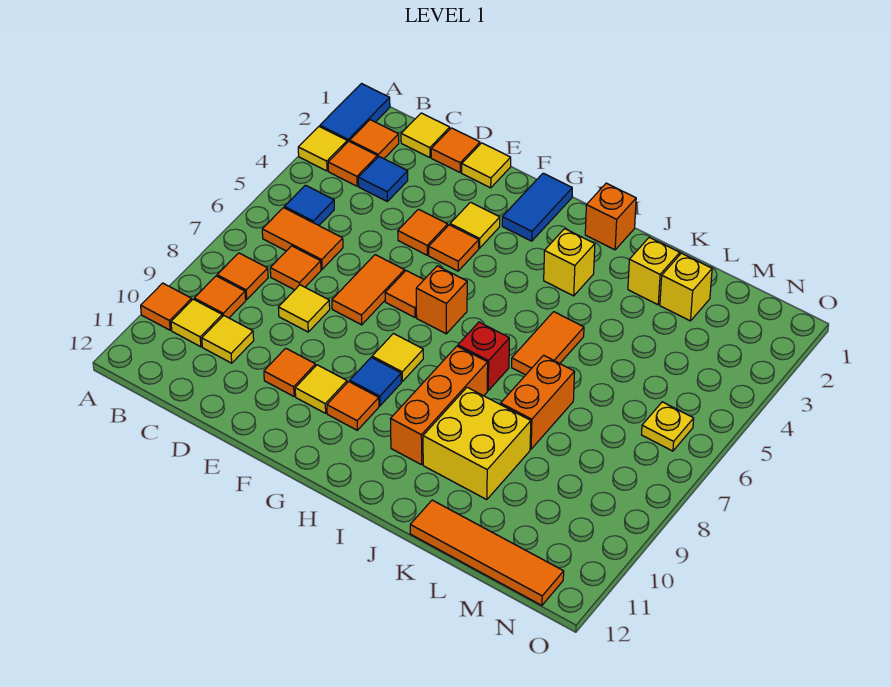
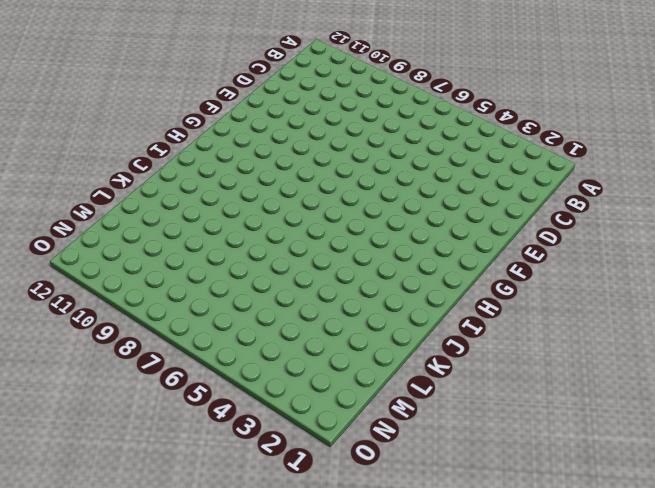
none -> blue 1x2 tile [320,84,390,142]
none -> yellow 1x1 tile [298,127,347,171]
none -> orange 1x1 tile [141,283,192,330]
none -> orange 1x1 tile [350,120,399,159]

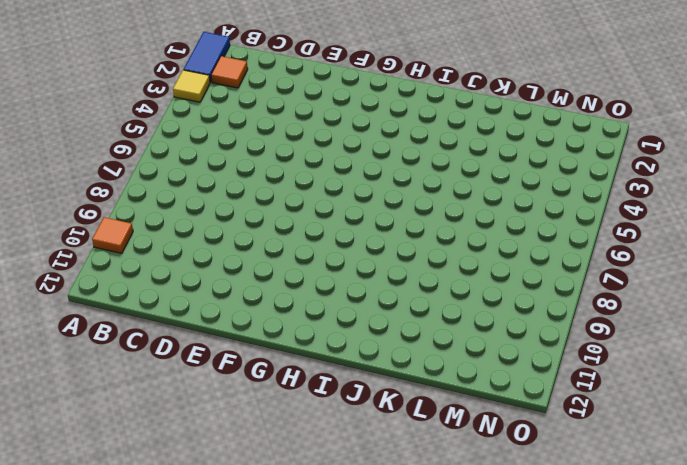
none -> orange 1x1 tile [328,141,377,186]
none -> blue 1x1 tile [284,185,334,225]
none -> orange 1x2 tile [262,208,343,269]
none -> orange 1x1 tile [217,253,268,300]

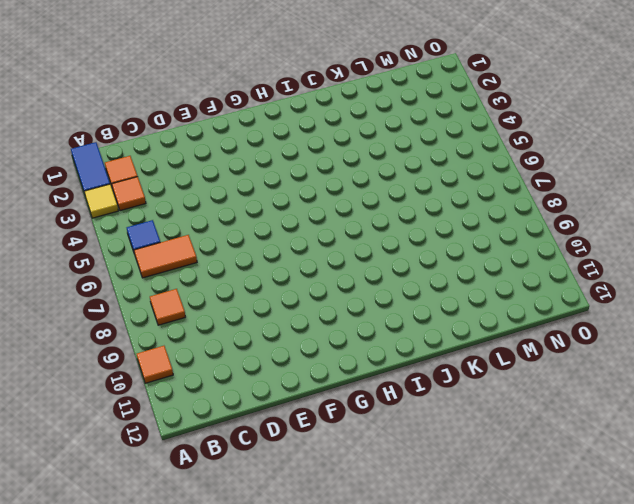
none -> orange 1x1 tile [194,276,246,318]
none -> yellow 1x1 tile [171,299,222,347]
none -> yellow 1x1 tile [401,113,450,158]
none -> blue 1x1 tile [358,157,408,201]

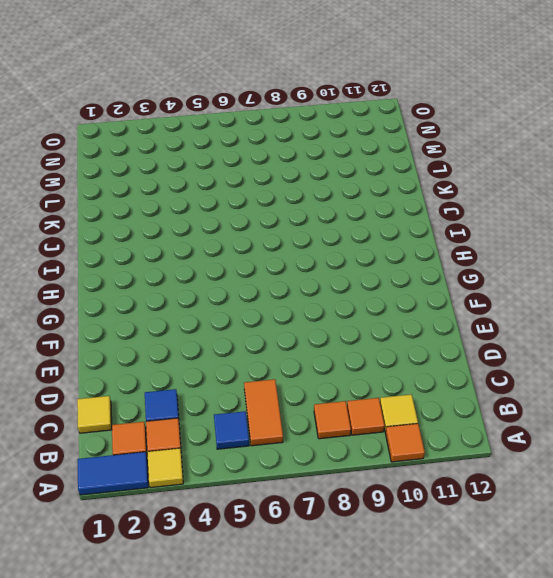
none -> orange 1x1 tile [270,246,321,290]
none -> yellow 1x1 tile [202,316,254,363]
none -> orange 1x1 tile [431,128,480,172]
none -> yellow 1x1 tile [278,285,330,332]

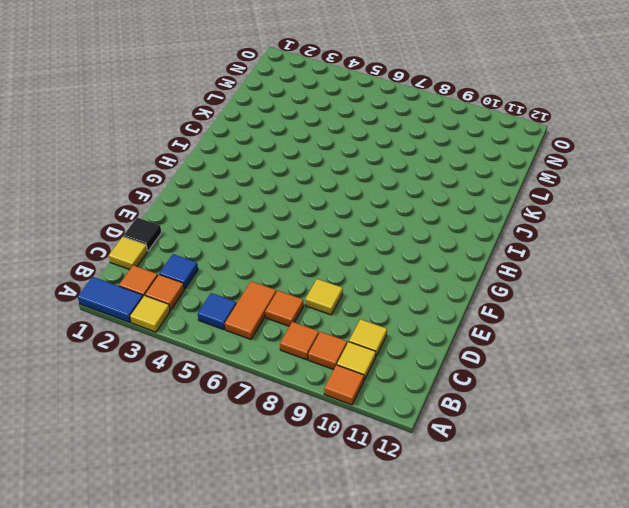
black 1x1 tile [123,218,161,251] -> orange 1x1 tile [431,128,480,172]
none -> yellow 1x1 tile [462,143,511,188]
none -> orange 1x1 tile [398,209,448,255]
none -> orange 1x2 tile [332,255,405,325]
none -> orange 1x1 tile [264,348,316,396]

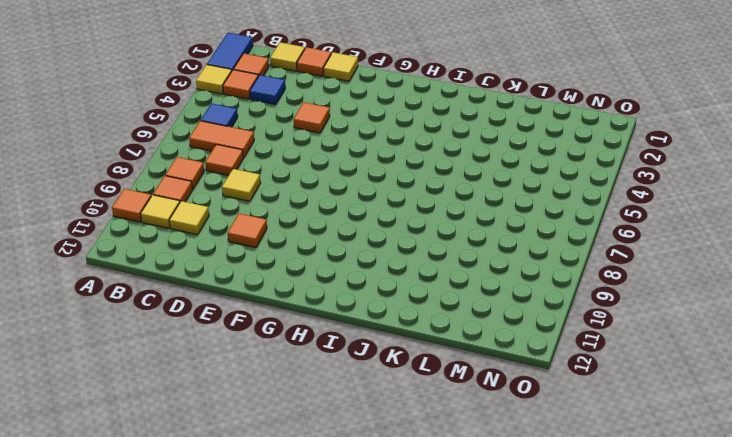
none -> orange 1x2 tile [332,255,405,325]
none -> yellow 1x1 tile [450,202,500,248]
none -> orange 1x1 tile [429,225,479,271]
none -> orange 1x1 tile [385,271,424,317]

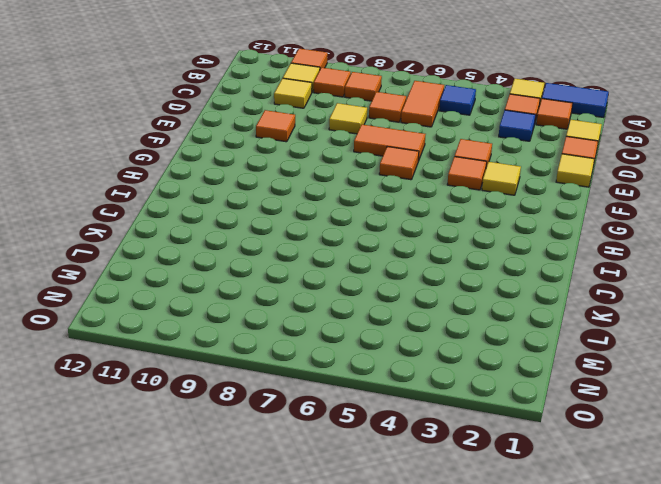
none -> yellow 1x1 tile [295,365,347,413]
none -> blue 1x2 tile [502,173,572,241]
none -> orange 1x1 brick [416,266,467,334]
none -> yellow 1x1 tile [372,334,423,381]

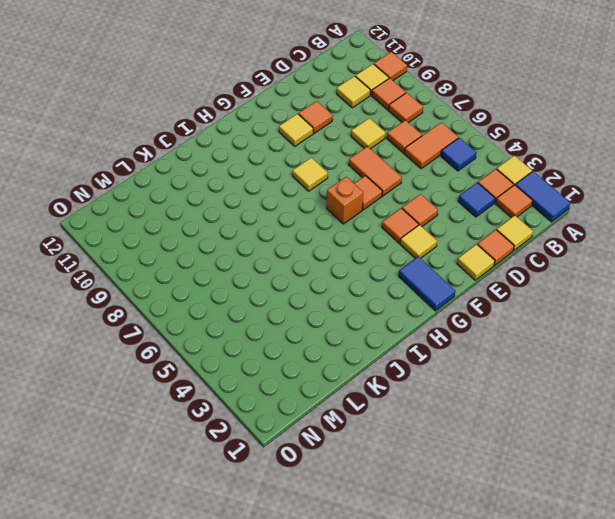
none -> blue 1x1 tile [350,357,401,406]
none -> orange 1x1 tile [327,382,379,430]
none -> orange 1x1 brick [585,183,636,250]
none -> yellow 1x1 brick [544,229,595,296]

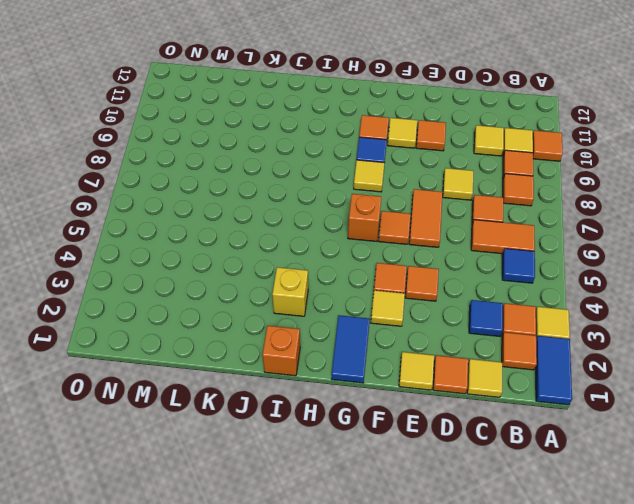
none -> red 1x1 brick [458,322,509,391]
none -> orange 1x3 brick [391,346,488,465]
none -> orange 1x2 tile [512,312,584,375]
none -> yellow 2x2 brick [423,387,531,500]

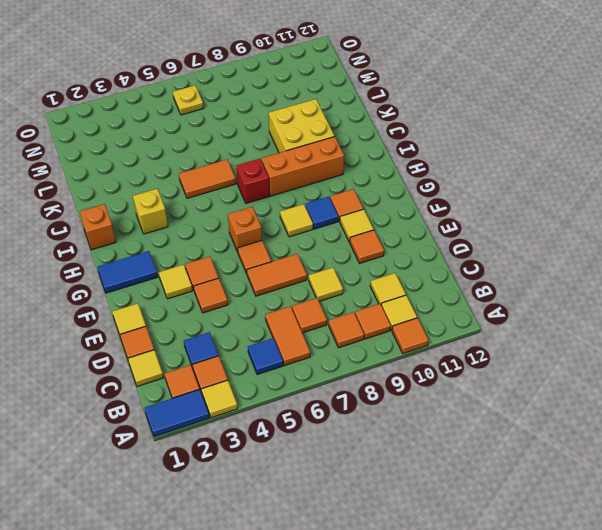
none -> yellow 1x1 brick [628,237,680,305]
none -> orange 1x2 brick [501,355,575,449]
none -> orange 1x4 tile [410,500,564,605]
none -> yellow 1x1 brick [660,253,712,321]

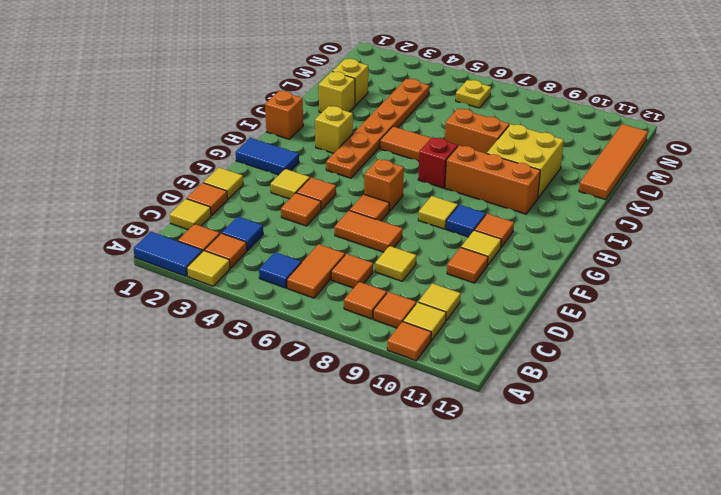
orange 1x6 plate [326,79,429,178] -> none

